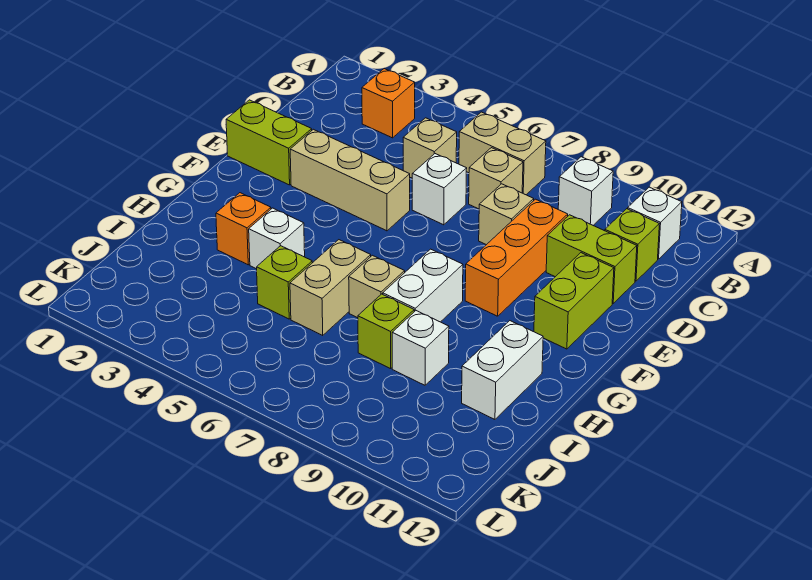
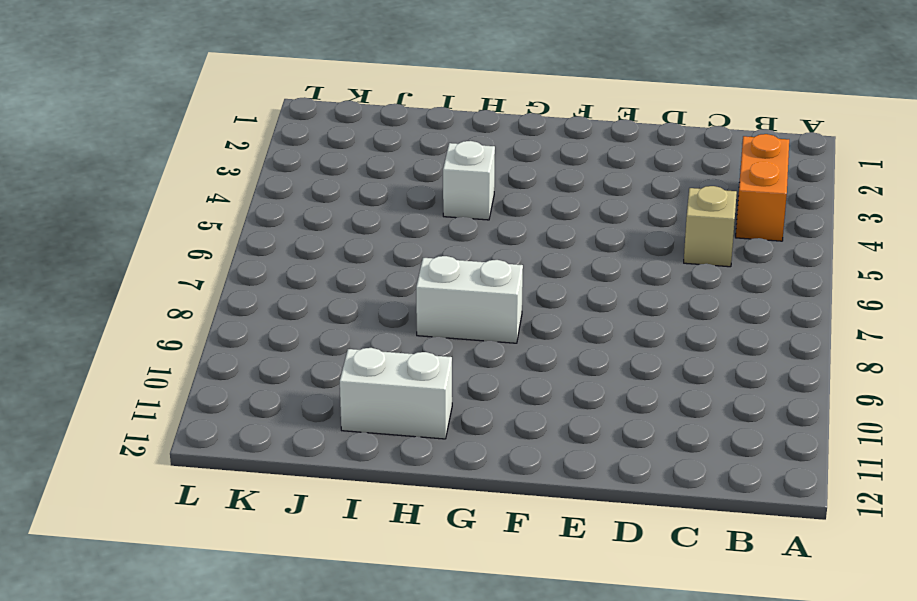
orange 1x2 brick [736,134,789,241] -> orange 1x1 brick [362,69,415,138]
none -> tan 1x2 brick [459,112,546,195]
none -> white 1x1 brick [558,157,613,225]
none -> white 1x1 brick [628,187,682,259]

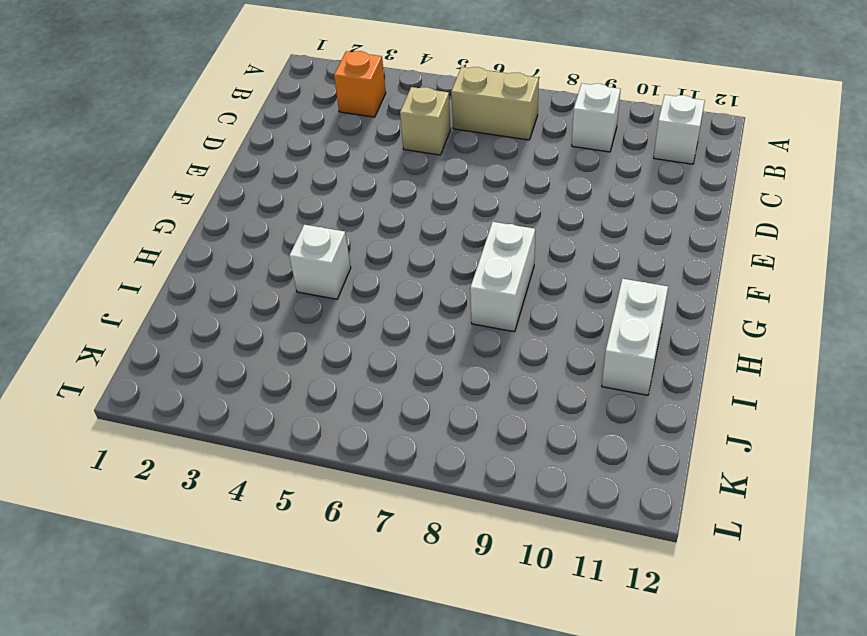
none -> tan 1x1 brick [469,148,523,209]
none -> lime 1x1 brick [605,209,659,281]
none -> white 1x1 brick [412,154,467,225]

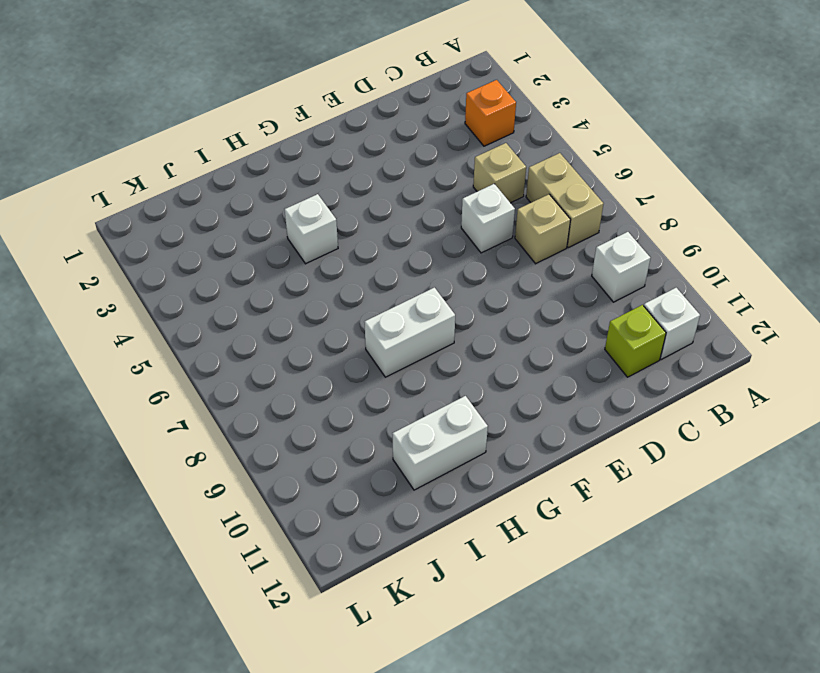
none -> tan 1x1 brick [479,184,534,245]
none -> orange 1x3 brick [465,199,568,316]
none -> lime 1x2 brick [546,215,637,303]

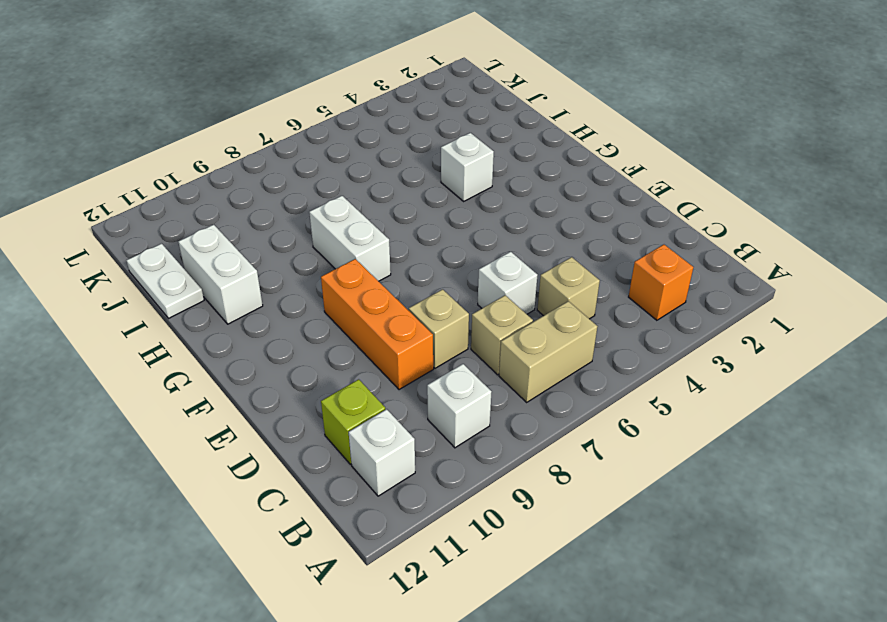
white 1x2 plate [126,244,204,318] -> none
none -> lime 1x2 brick [546,215,637,303]
none -> lime 1x2 brick [226,100,312,185]
none -> tan 1x3 brick [290,129,410,231]

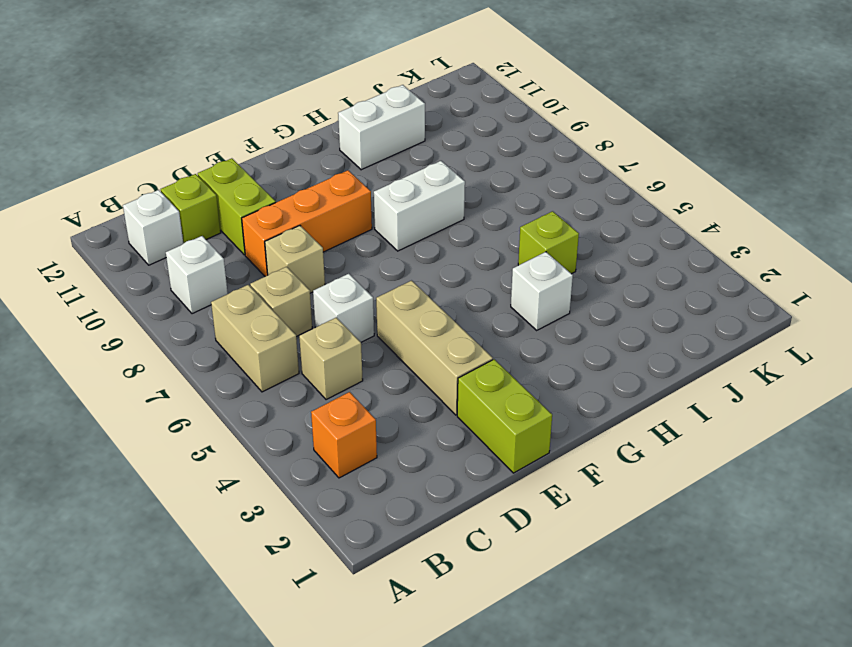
none -> lime 1x2 brick [534,253,614,349]
none -> orange 1x1 brick [216,193,271,265]
none -> tan 1x2 brick [290,240,371,336]

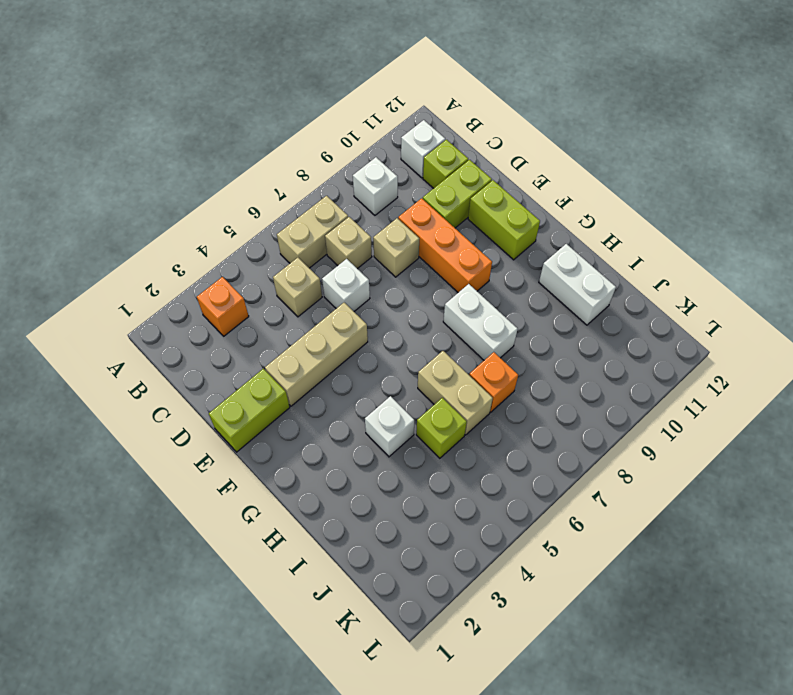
orange 1x1 brick [469,352,518,412] -> orange 1x1 brick moved to [216,193,271,265]
none -> tan 1x1 brick [349,255,405,318]
none -> lime 1x1 brick [358,294,414,369]
none -> white 1x1 brick [392,311,449,385]

